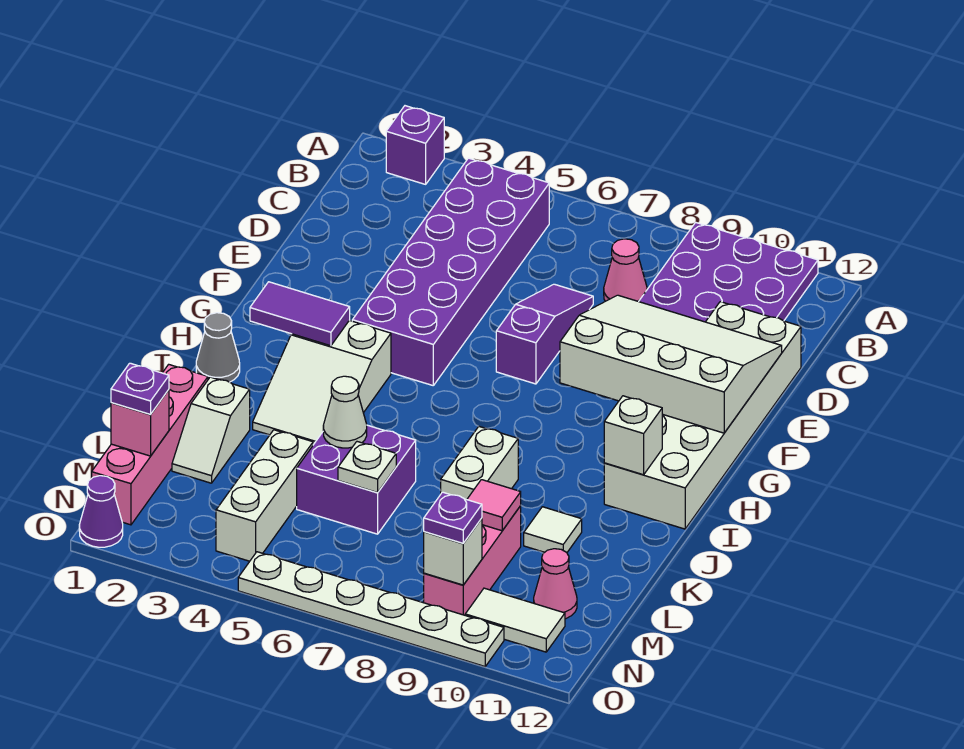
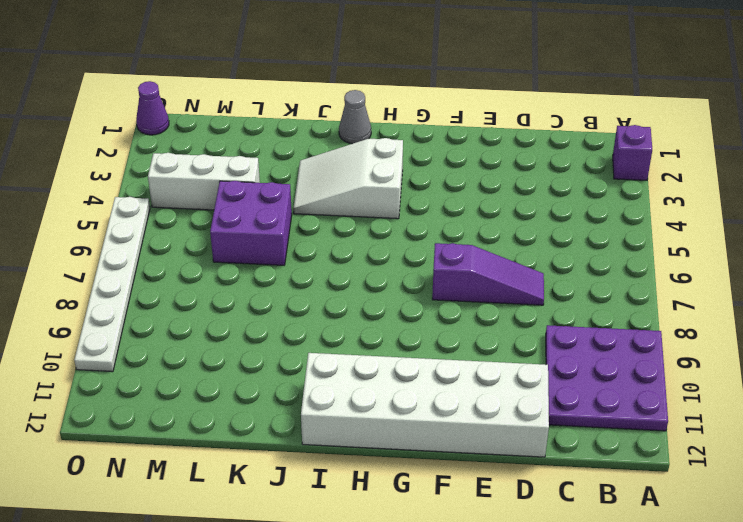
none -> purple 2x6 brick [352,158,549,385]
none -> pink 1x1 cone [604,239,647,302]
none -> white 1x2 brick [441,427,518,500]

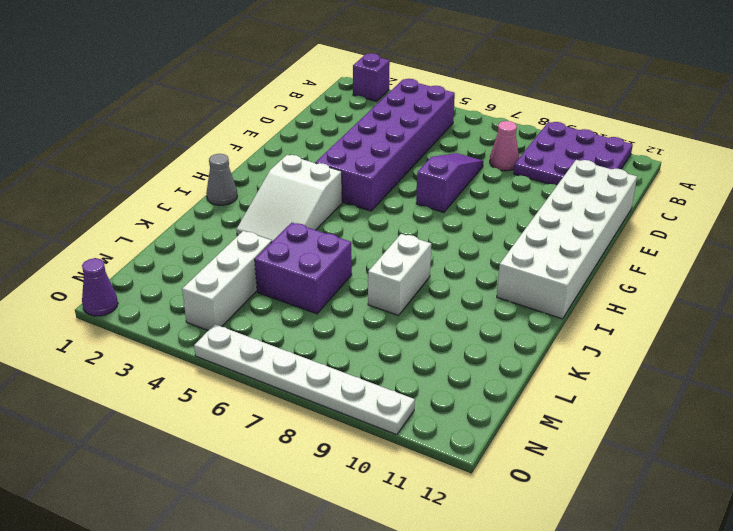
none -> pink 1x4 brick [92,364,208,525]
none -> white 1x2 slope [172,377,250,483]
none -> white 1x1 tile [524,507,582,552]

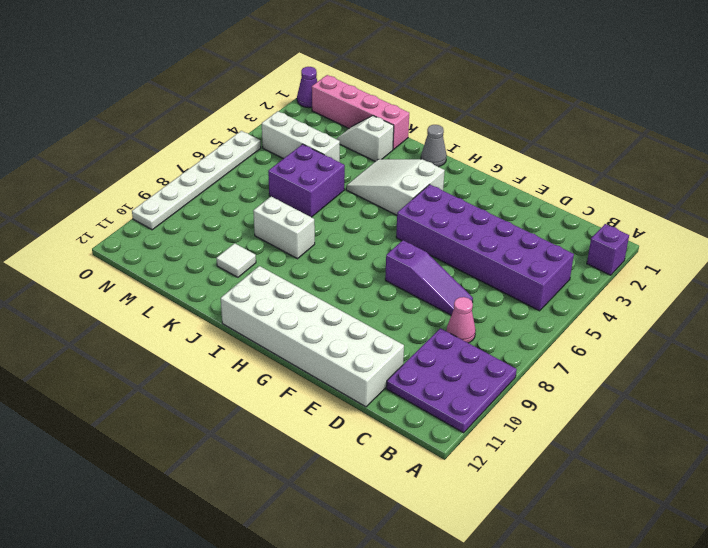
none -> pink 1x3 brick [424,506,521,615]
none -> pink 1x1 cone [534,549,577,619]
none -> white 1x2 tile [465,588,565,652]

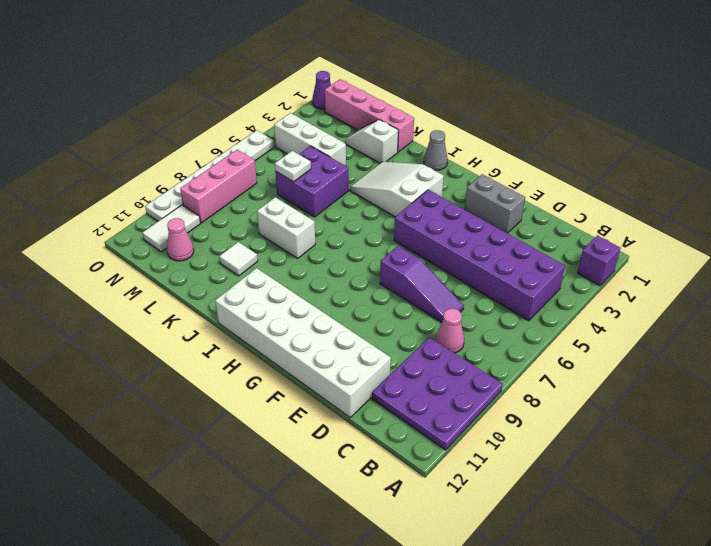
grey 1x2 brick [465,174,525,233] -> none
pink 1x3 brick [180,150,257,223] -> pink 1x3 brick turned to [424,506,521,615]
none -> white 3x4 slope [560,295,782,433]
none -> purple 1x2 tile [250,282,350,346]
none -> white 1x1 brick [604,396,662,475]

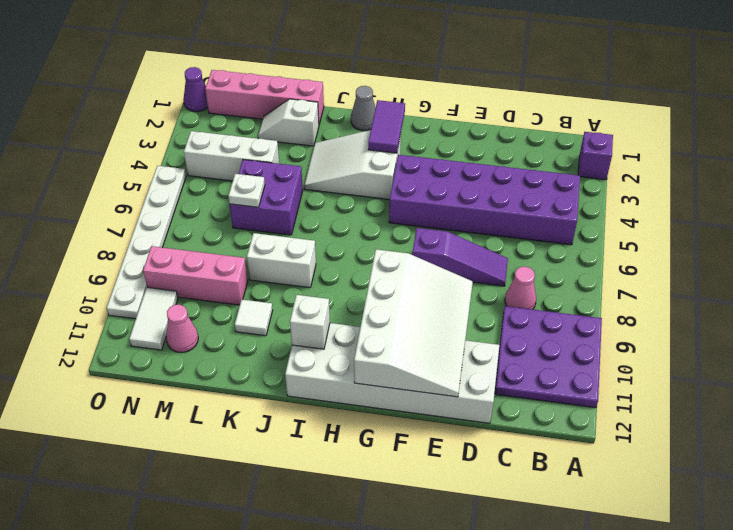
none -> white 1x1 cone [323,376,367,448]
none -> pink 1x1 tile [467,480,521,531]
none -> pink 1x1 brick [111,390,169,456]

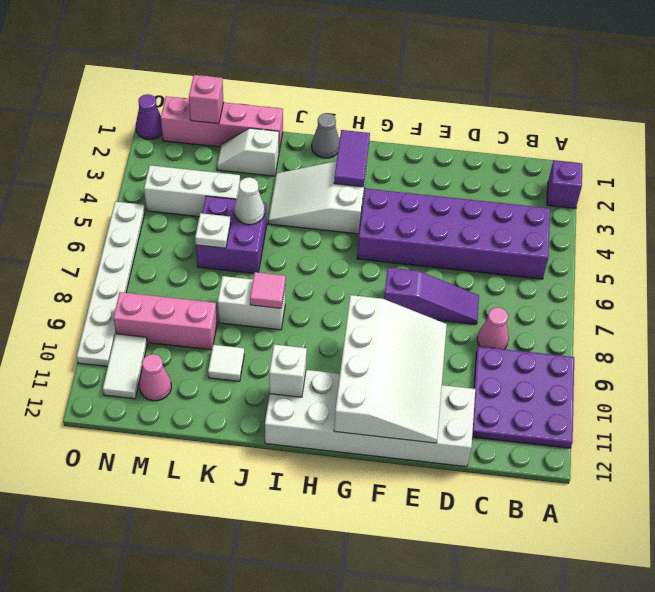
pink 1x1 tile [250,272,286,308] -> pink 1x1 tile moved to [467,480,521,531]
none -> white 1x1 brick [424,518,482,585]
none -> purple 1x1 plate [111,363,169,414]
none -> purple 1x1 plate [424,492,482,543]

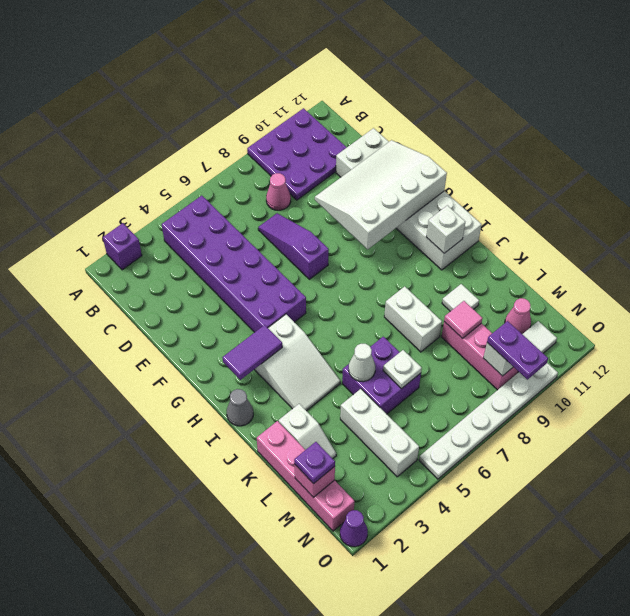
purple 1x2 plate [487,321,548,380] -> purple 1x1 plate [424,492,482,543]

